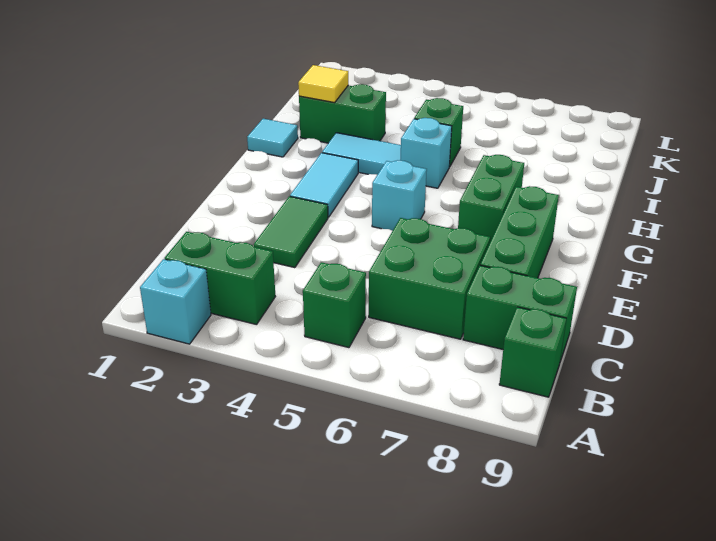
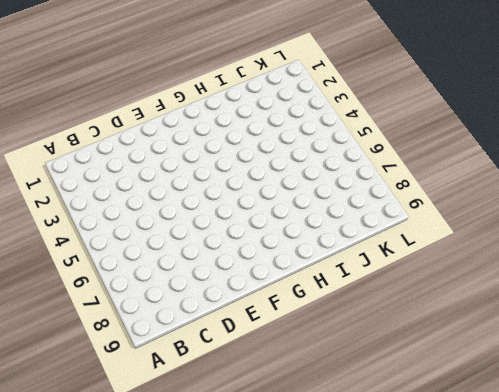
none -> cyan 1x1 brick [140,259,211,344]
none -> green 1x2 brick [165,232,275,325]
none -> green 1x1 brick [303,262,366,348]

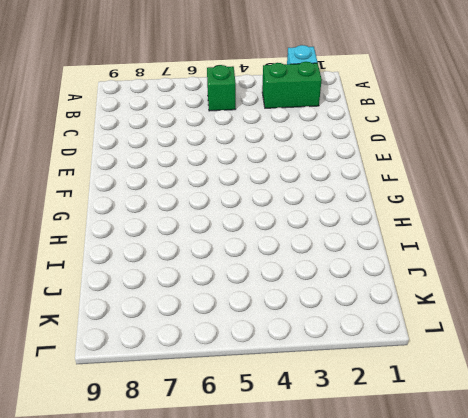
none -> green 1x1 brick [499,307,567,397]
none -> green 2x2 brick [369,218,490,339]
none -> green 1x2 brick [463,265,577,361]

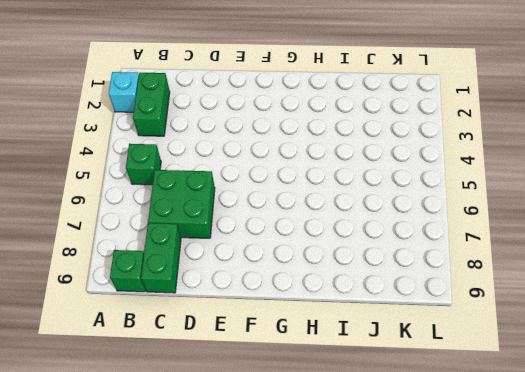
none -> green 1x2 tile [254,196,328,268]
none -> green 1x3 brick [480,186,559,278]
none -> cyan 1x2 tile [290,153,358,217]

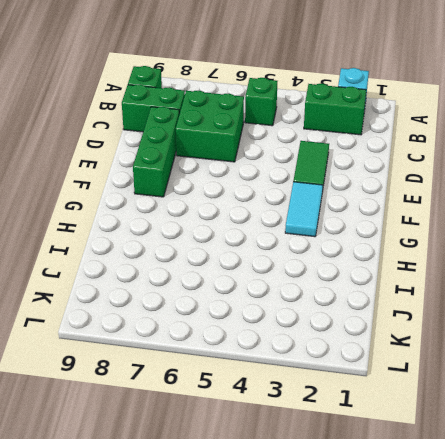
none -> cyan 1x1 brick [372,160,427,231]
none -> green 1x2 brick [458,155,524,242]
none -> cyan 1x1 tile [247,119,298,157]

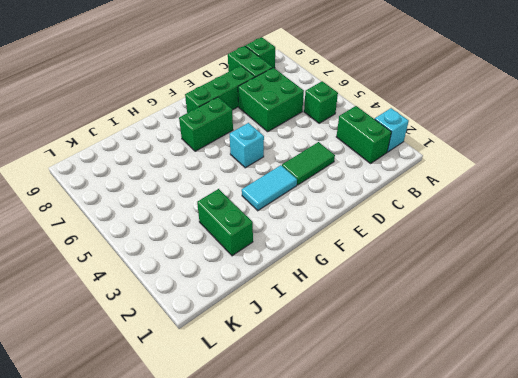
none -> cyan 1x1 tile [247,119,298,157]
none -> cyan 1x2 tile [322,133,401,175]
none -> cyan 1x1 brick [400,118,452,188]

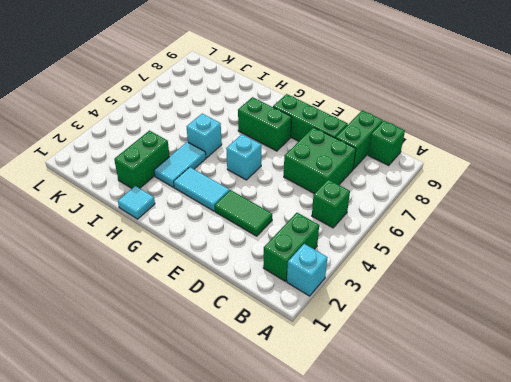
none -> green 1x1 brick [414,98,463,167]
none -> yellow 1x1 tile [298,65,348,103]

